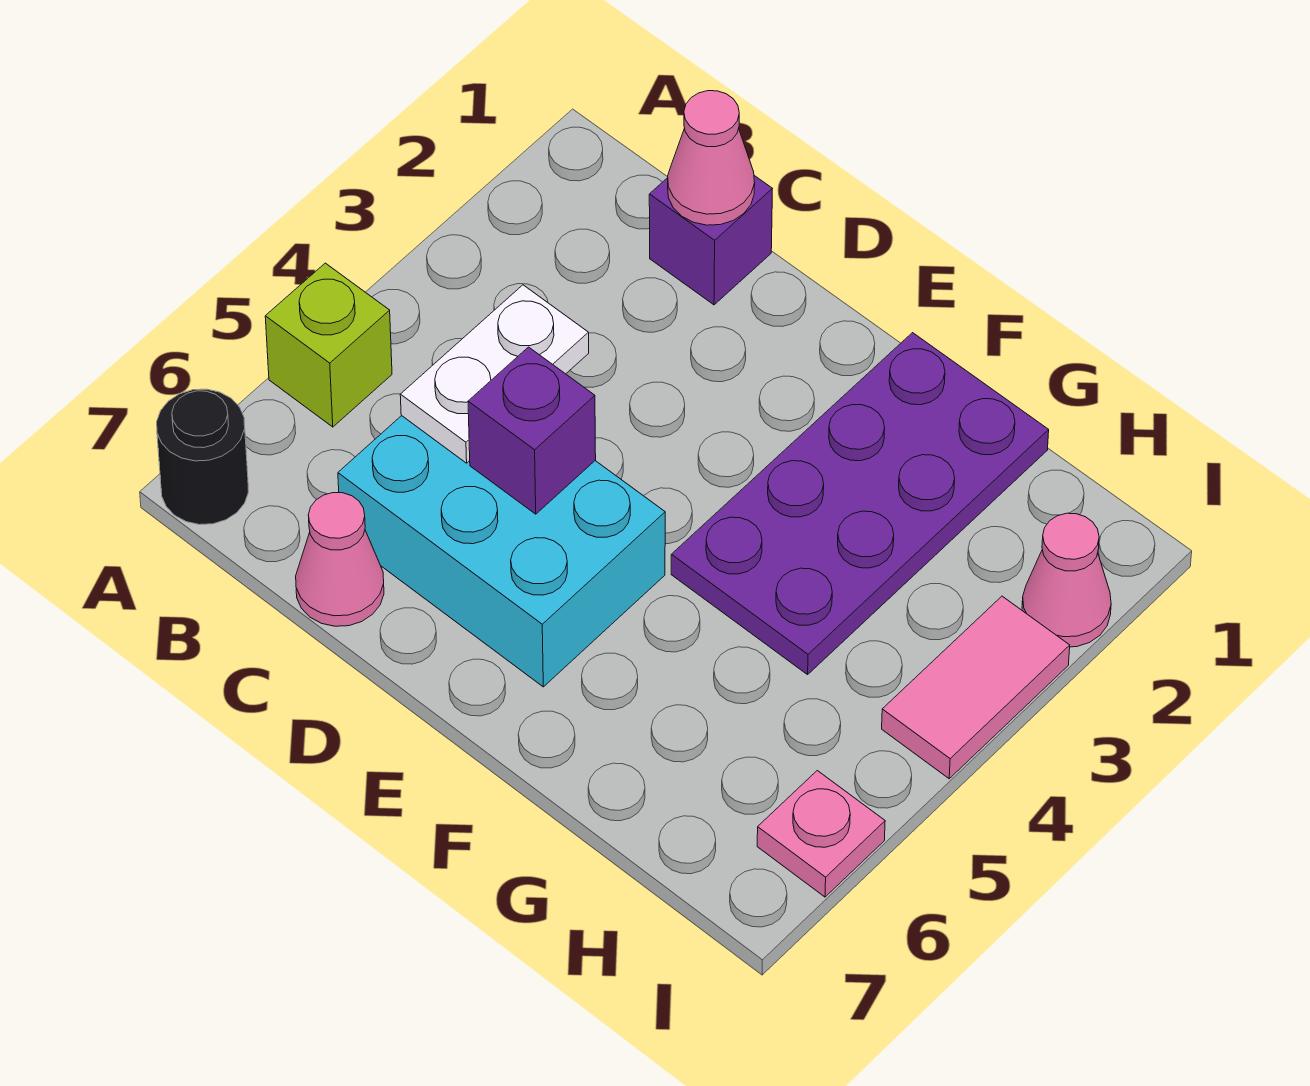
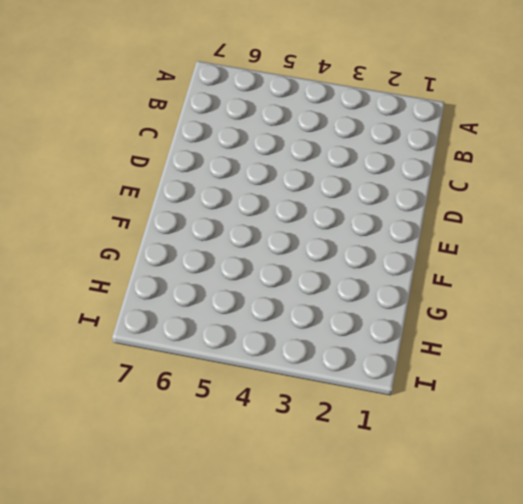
none -> lime 1x1 brick [265,263,392,427]
none -> black 1x1 round brick [157,389,248,525]
none -> purple 1x1 brick [649,176,772,305]

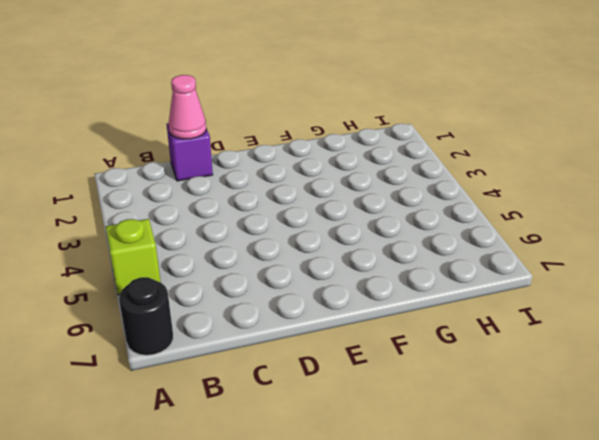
none -> cyan 2x3 brick [338,416,665,687]
none -> pink 1x1 cone [296,493,384,626]
none -> purple 2x4 plate [671,333,1049,675]

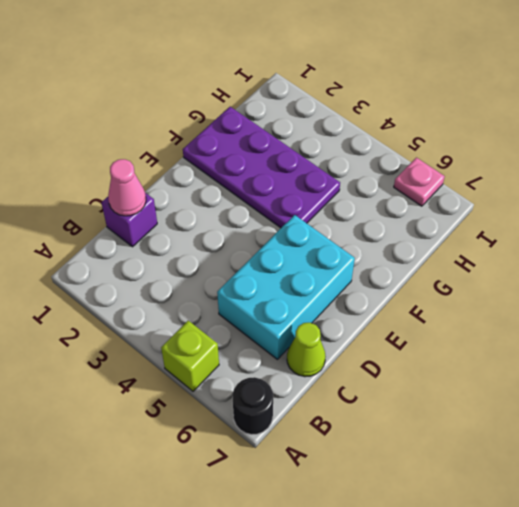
lime 1x1 cone [287,323,326,377] -> pink 1x1 cone [296,493,384,626]
none -> pink 1x1 cone [1022,513,1111,647]
none -> pink 1x2 tile [882,596,1070,779]
none -> white 1x2 plate [400,285,589,463]

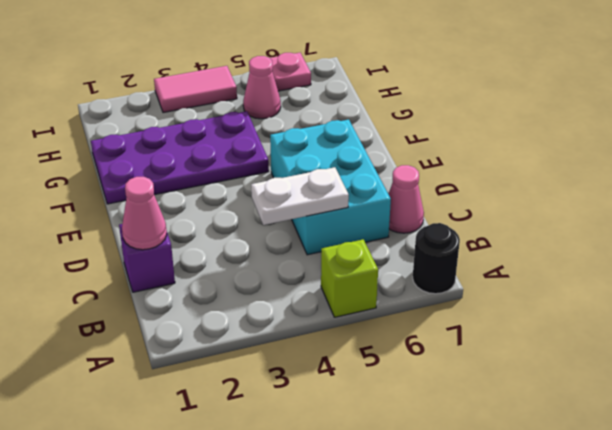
pink 1x1 cone [243,56,281,119] -> pink 1x1 cone moved to [1022,513,1111,647]
none -> purple 1x1 brick [468,347,596,514]

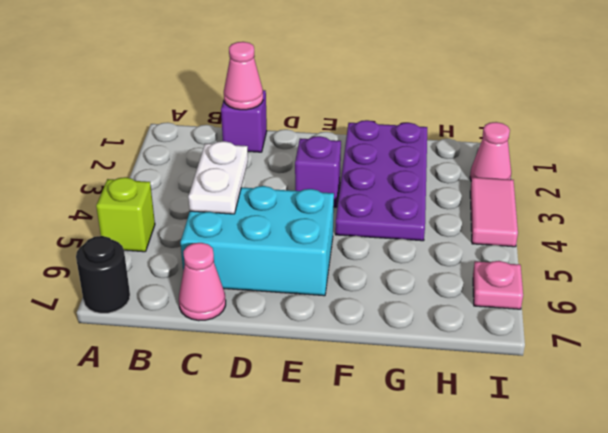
purple 1x1 brick [295,136,341,207] -> purple 1x1 brick moved to [468,347,596,514]

